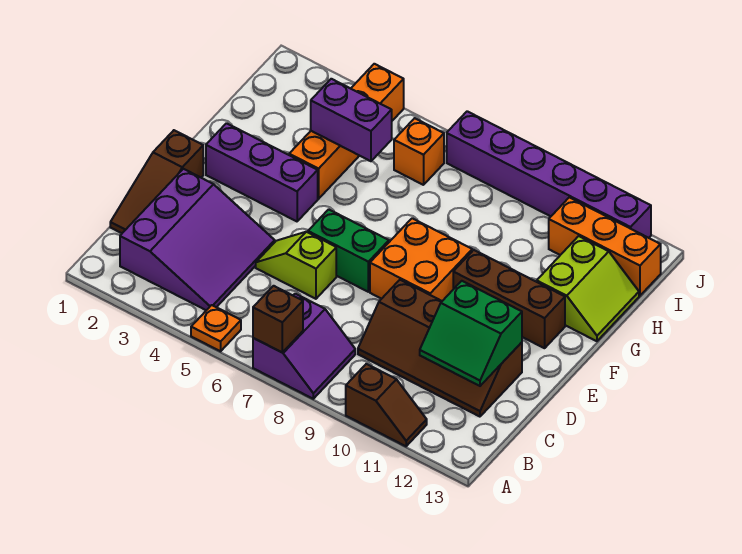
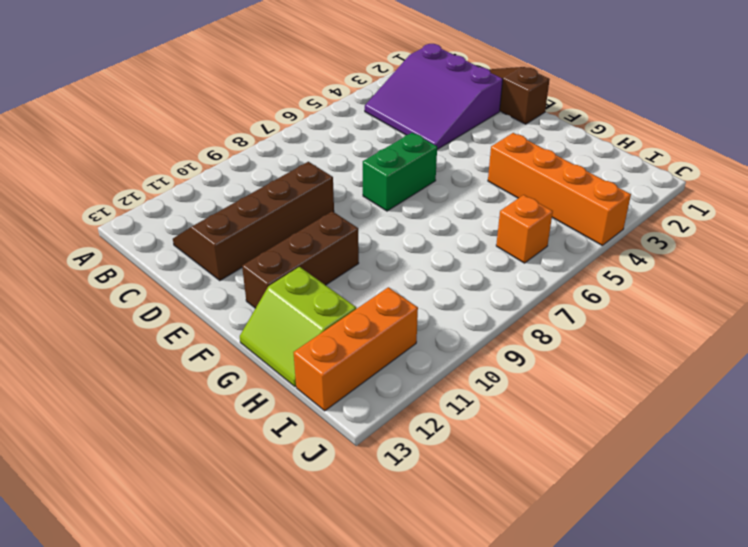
none -> orange 1x1 plate [191,305,241,351]
none -> purple 2x2 slope [253,294,355,399]
none -> brown 1x2 slope [346,364,427,446]

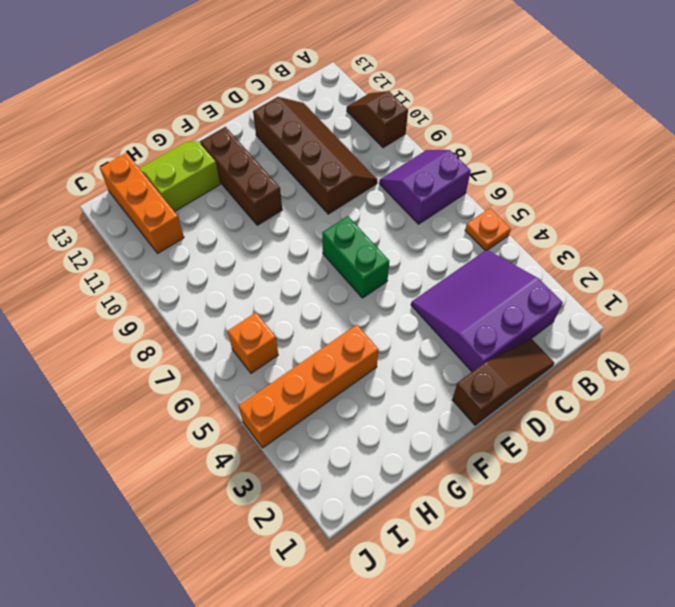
none -> lime 1x2 slope [256,232,336,299]
none -> orange 2x2 brick [370,218,472,301]
none -> purple 1x3 brick [206,123,318,221]

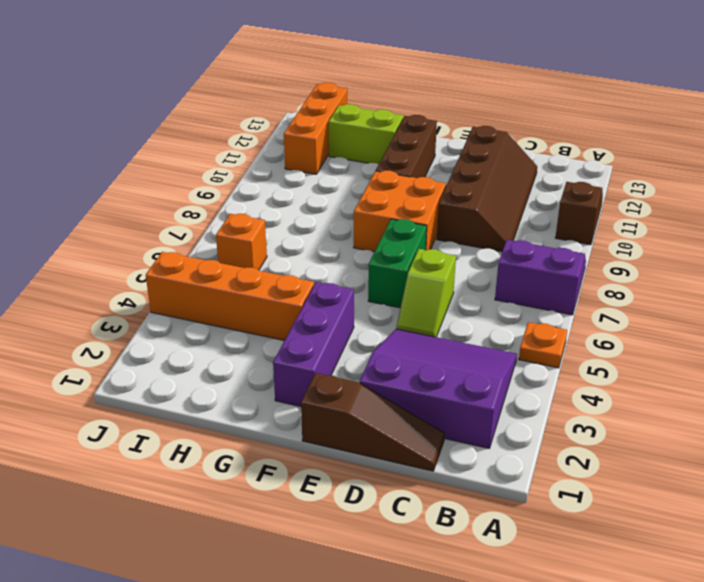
none -> purple 1x6 brick [447,111,651,238]
none -> brown 1x1 brick [253,286,303,353]
none -> green 2x2 slope [420,281,522,386]

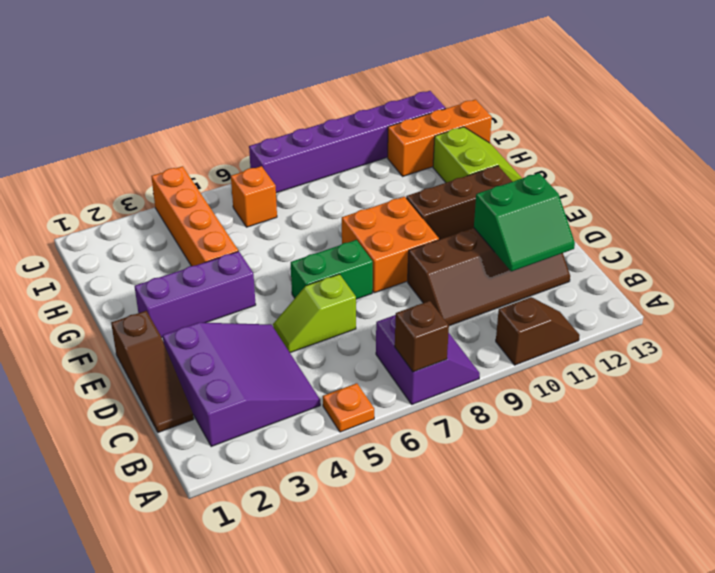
none -> purple 1x2 brick [311,79,392,161]

